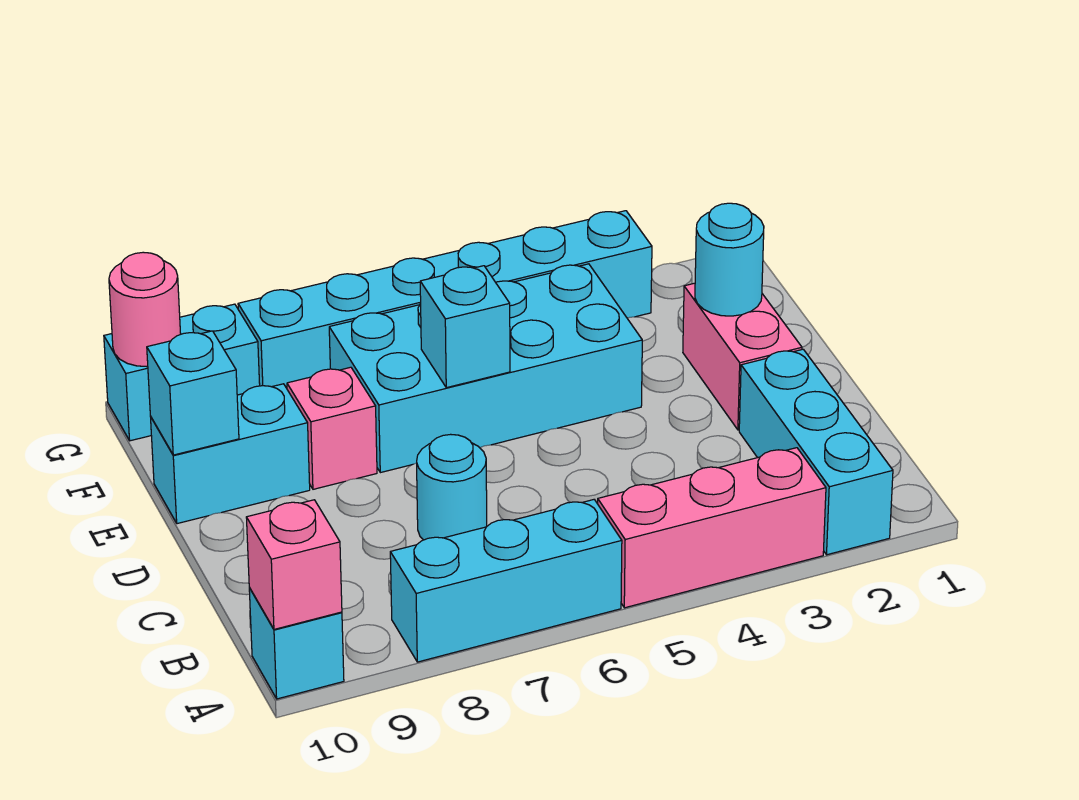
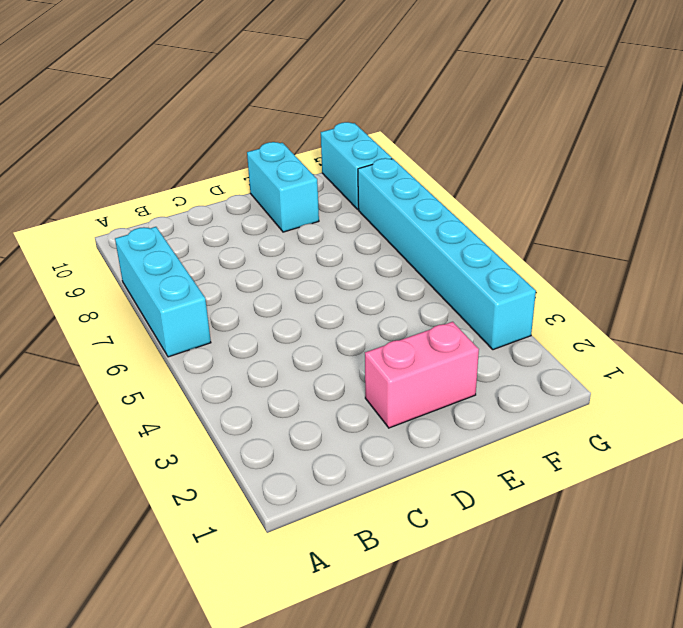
none -> cyan 1x3 brick [739,349,893,555]
none -> pink 1x3 brick [598,448,826,608]
none -> cyan 1x1 brick [249,588,344,699]

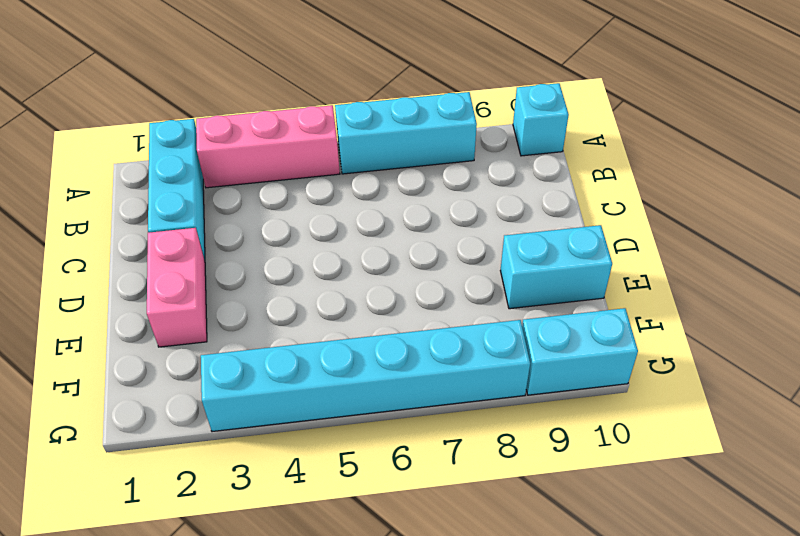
none -> cyan 1x1 round brick [417,434,487,540]
none -> cyan 2x4 brick [329,264,642,473]
none -> pink 1x1 brick [287,367,377,489]

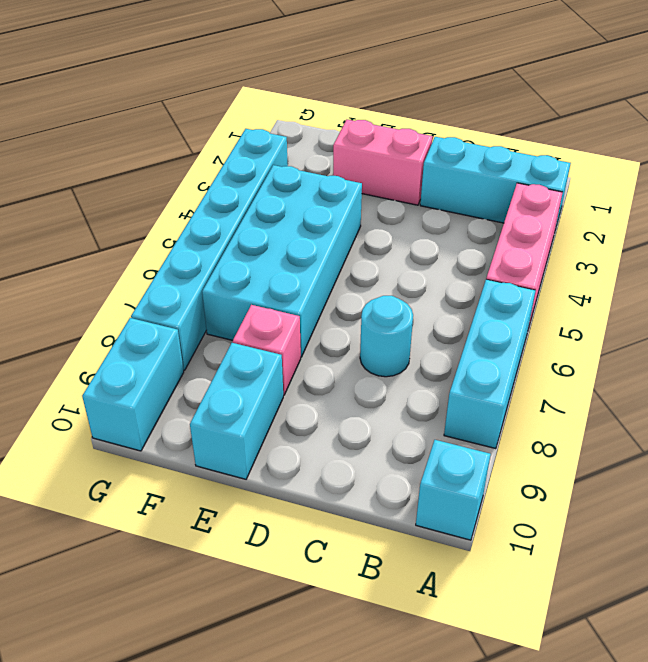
none -> pink 1x1 brick [246,500,342,629]
none -> cyan 1x1 round brick [695,203,764,316]
none -> cyan 1x1 brick [420,266,510,388]

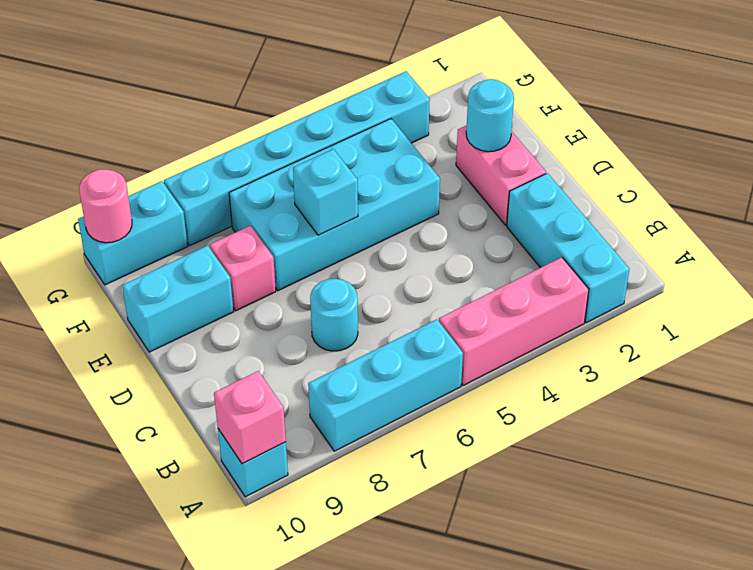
none -> cyan 1x1 brick [147,331,239,455]

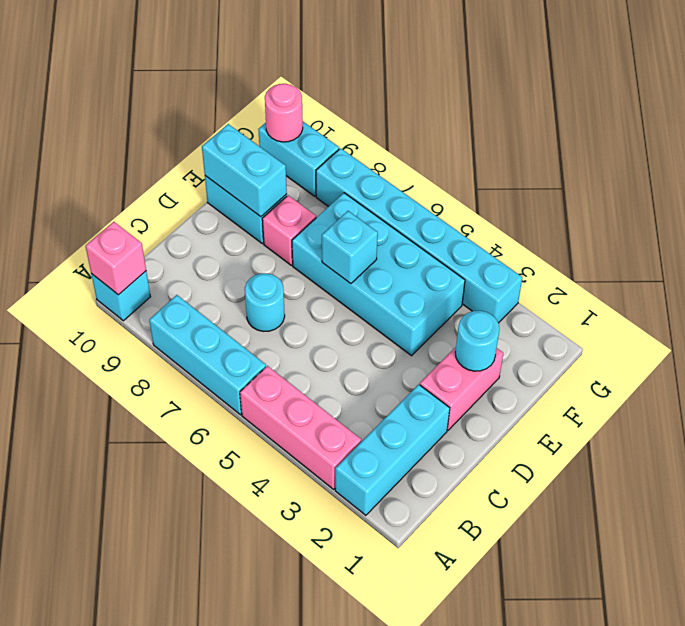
cyan 1x2 brick [202,124,287,217] -> cyan 1x1 brick [147,331,239,455]

